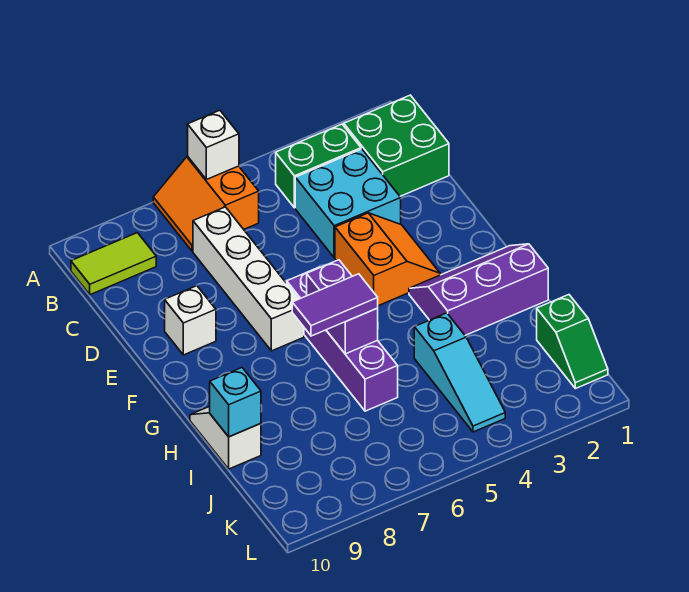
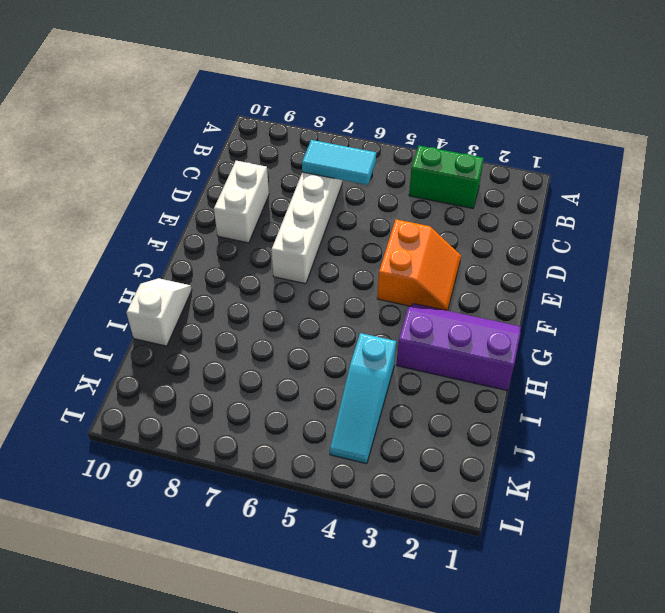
cyan 1x2 tile [302,140,376,185] -> none
white 1x2 brick [214,161,269,243] -> white 1x1 brick [165,286,216,355]
none -> orange 2x2 slope [153,156,259,251]
none -> green 2x2 brick [344,95,449,196]
none -> lime 1x2 tile [71,233,156,295]

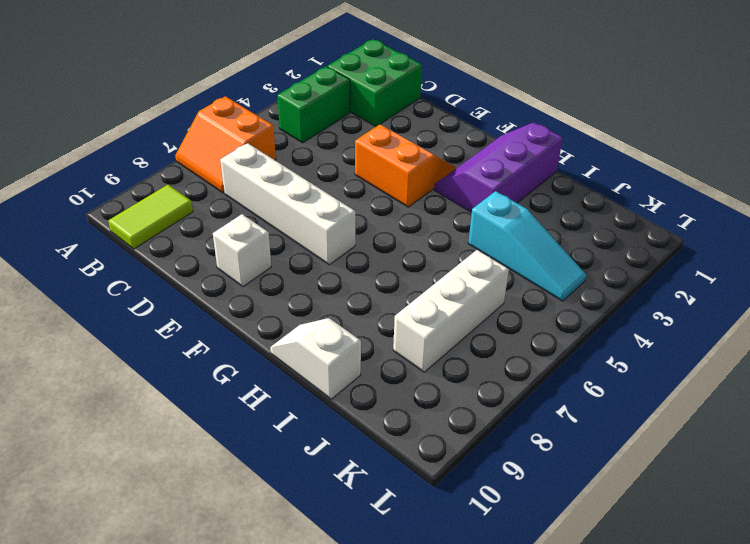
white 1x3 brick [393,250,509,372] -> none
none -> cyan 2x2 brick [295,149,401,258]
none -> purple 1x4 brick [287,267,398,411]
none -> green 1x2 slope [537,295,608,389]

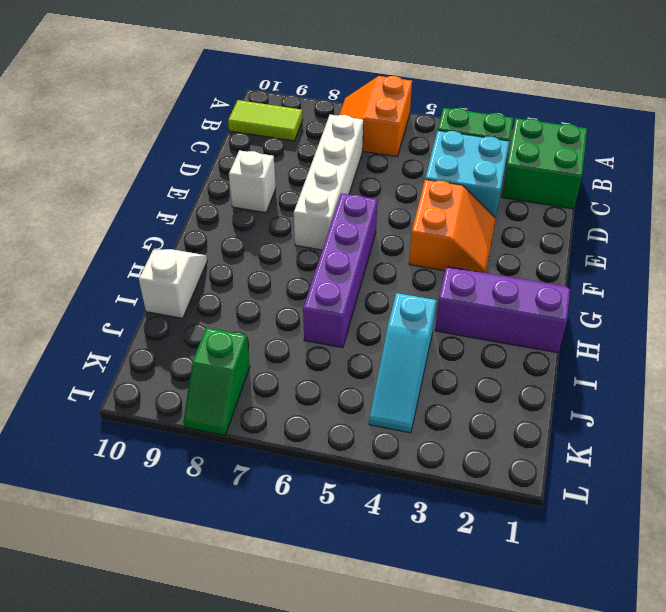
green 1x2 slope [183,328,250,435] -> green 1x2 slope moved to [537,295,608,389]
none -> white 1x1 brick [188,110,239,180]
none -> purple 1x2 brick [307,260,378,354]
none -> cyan 1x1 brick [210,368,261,437]

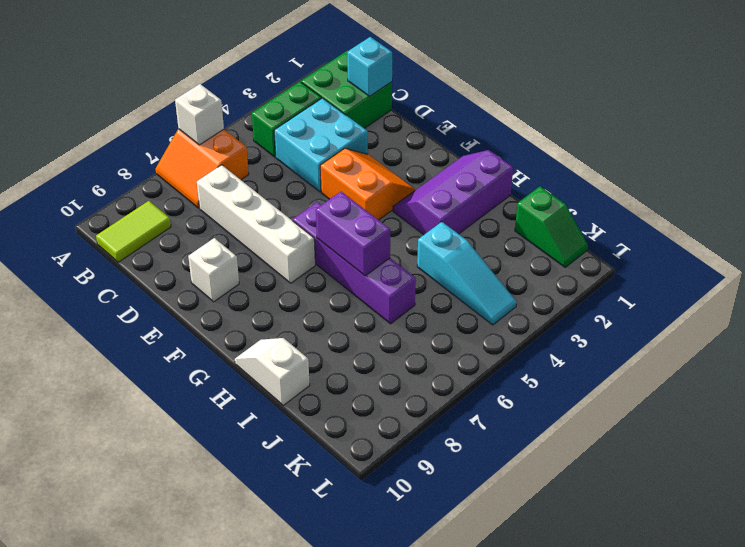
cyan 1x1 brick [347,37,392,96] -> cyan 1x1 brick moved to [210,368,261,437]
none -> purple 1x2 tile [292,274,378,336]

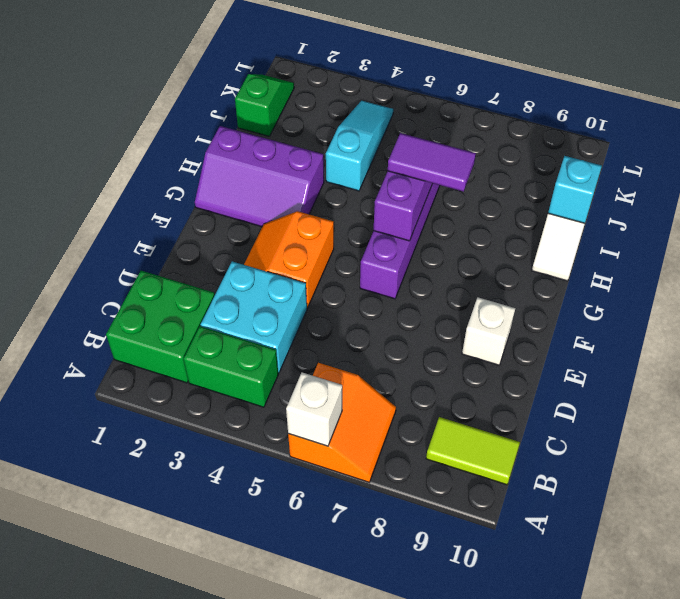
none -> white 1x4 brick [193,207,304,351]

